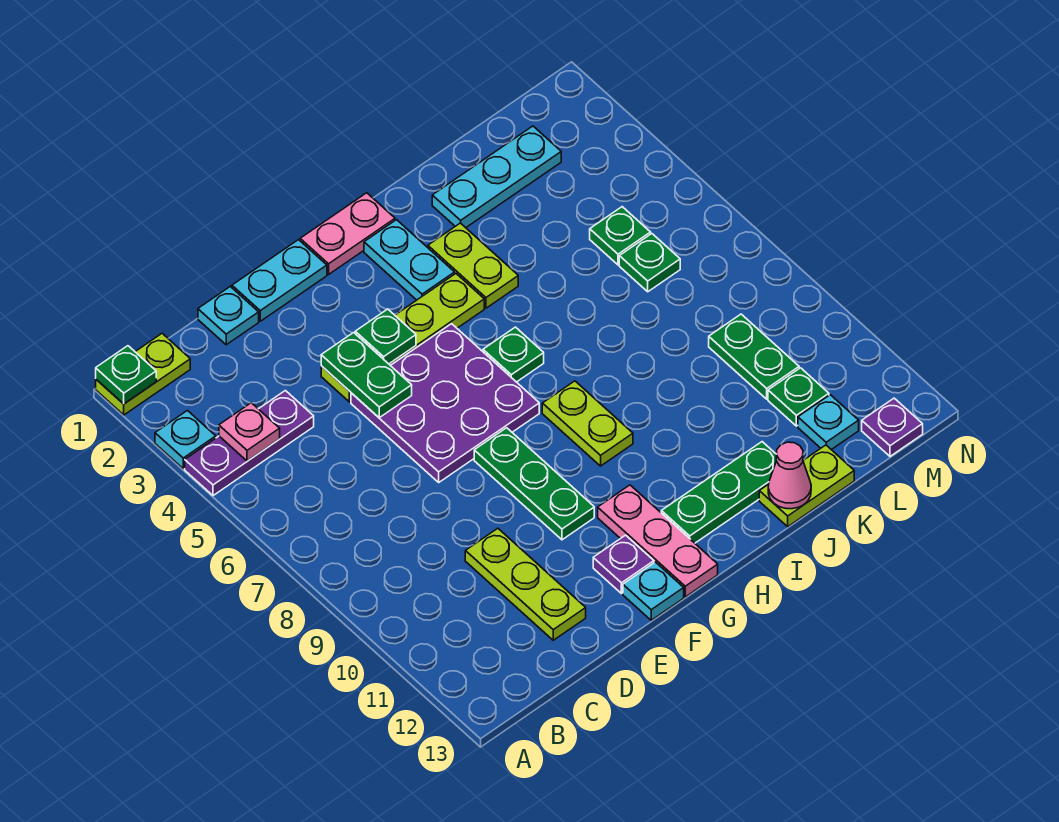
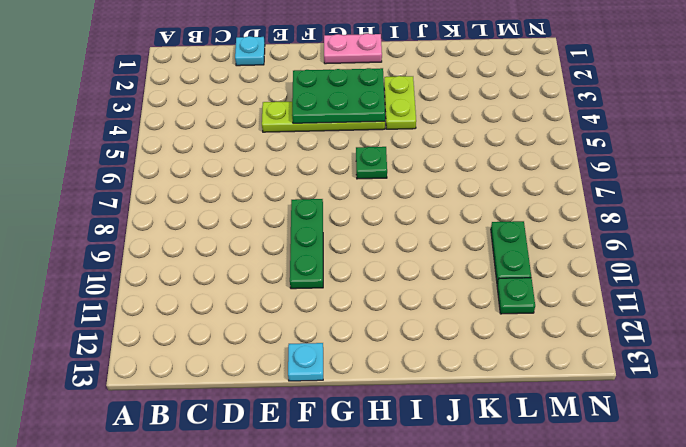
green 2x3 plate [292,68,385,123] -> green 1x1 plate [355,309,416,364]
none -> lime 1x2 plate [96,334,190,415]
none -> cyan 1x1 plate [155,411,216,469]
none -> purple 1x3 plate [185,391,314,496]
none -> lime 1x3 plate [465,528,586,640]

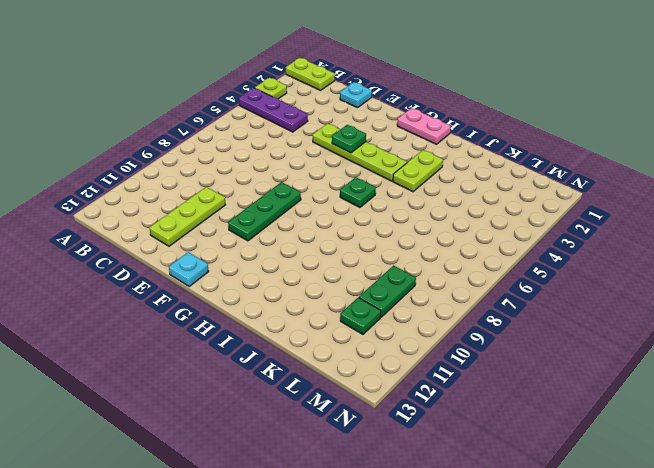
lime 1x1 plate [255,78,287,99] -> cyan 1x1 plate [155,411,216,469]
none -> cyan 1x2 plate [232,240,327,321]
none -> purple 3x3 plate [351,324,539,482]
none -> purple 1x1 plate [593,535,654,594]
none -> pink 1x3 plate [598,485,718,597]

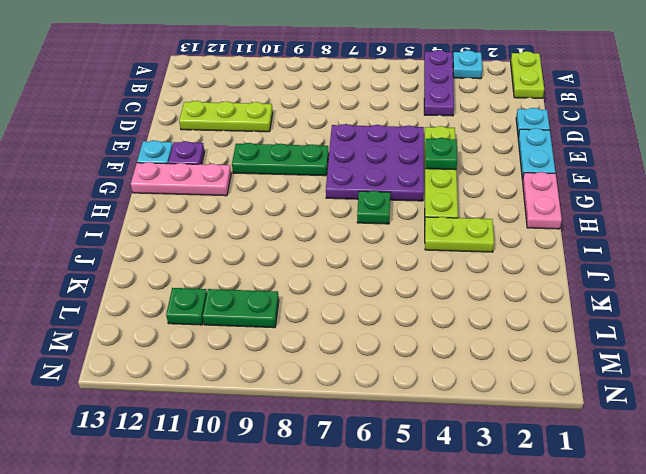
none -> cyan 1x2 plate [364,220,455,300]
none -> lime 1x2 plate [542,381,633,466]
none -> green 1x3 plate [661,442,776,543]
none -> cyan 1x3 plate [432,126,561,228]

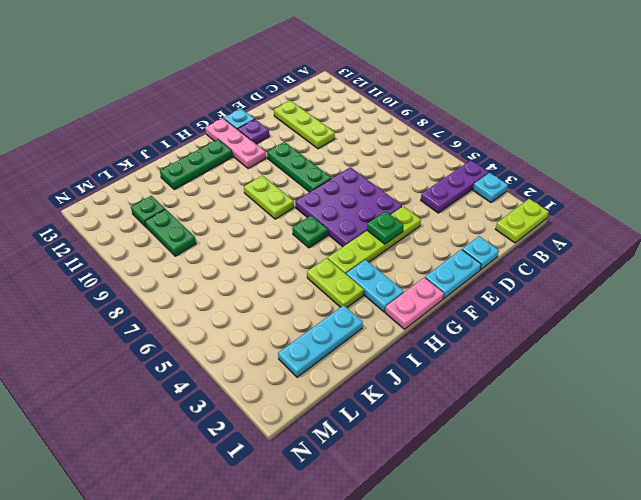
none -> lime 1x2 plate [759,445,854,527]
none -> green 1x1 plate [590,207,651,265]
none -> green 1x1 plate [619,234,680,292]
none -> cyan 1x1 plate [798,395,859,450]

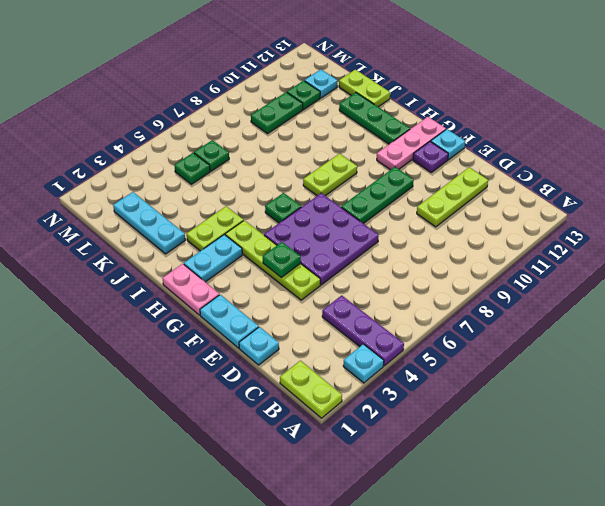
none -> purple 1x1 plate [862,398,923,456]
none -> green 1x1 plate [96,346,156,404]
none -> pink 1x1 plate [219,403,280,461]
none -> green 1x2 plate [321,333,412,418]

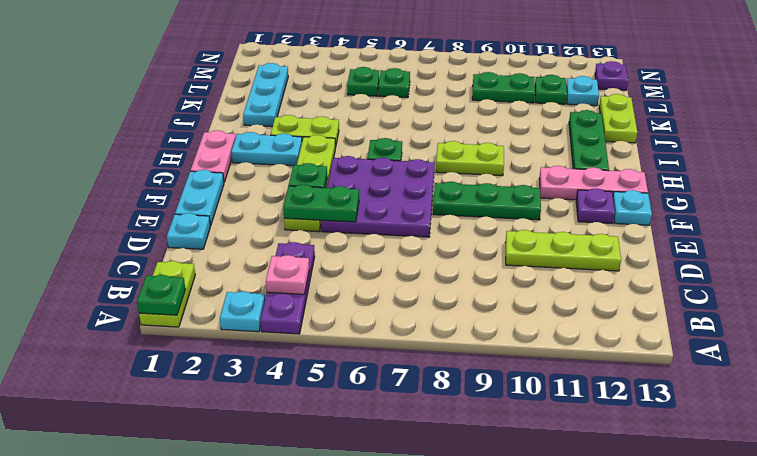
none -> pink 1x1 cone [768,442,811,509]

